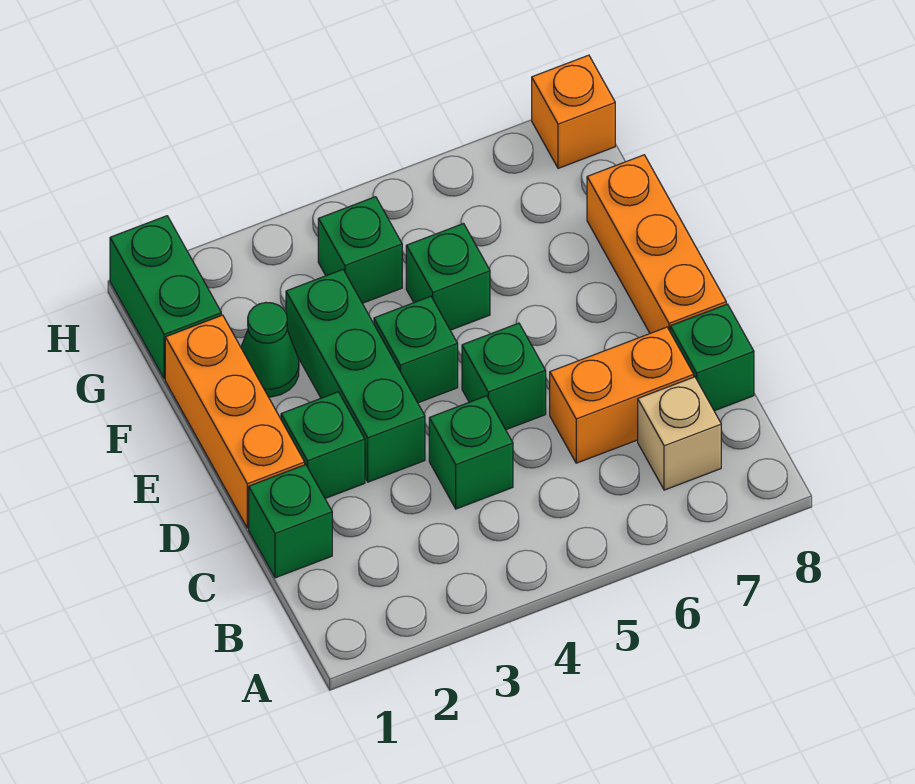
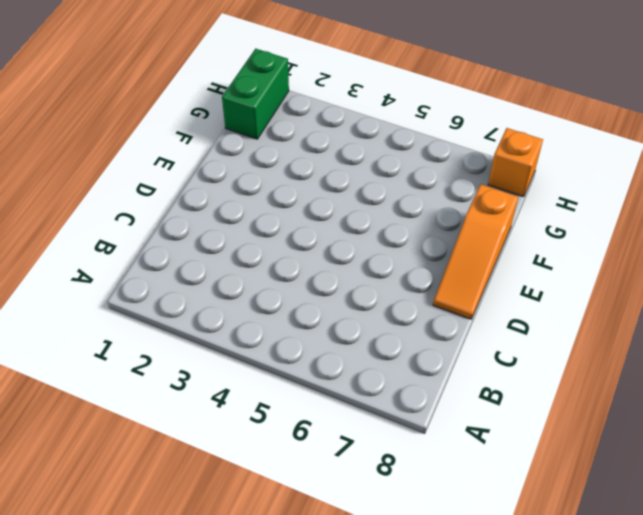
orange 1x3 slope [433,184,518,319] -> orange 1x3 brick [587,155,726,333]
none -> tan 1x1 brick [638,377,721,490]
none -> green 1x1 brick [249,465,332,578]
none -> green 1x1 brick [429,396,513,509]

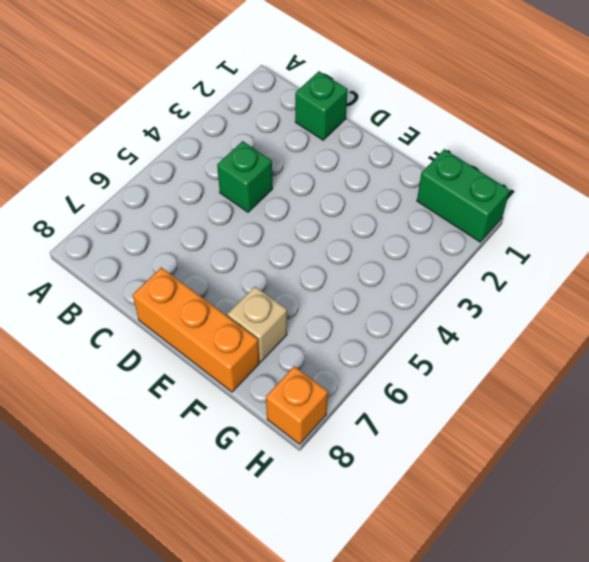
tan 1x1 brick [227,287,287,362] -> tan 1x1 brick moved to [638,377,721,490]
none -> orange 1x2 brick [550,327,694,463]
none -> green 1x1 brick [670,304,754,411]
none -> orange 1x3 brick [165,315,305,528]

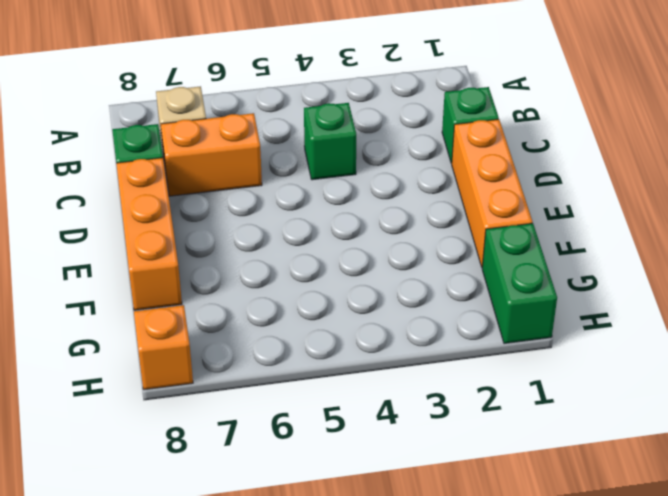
none -> green 1x1 brick [281,392,365,498]
none -> green 1x3 brick [286,270,425,482]
none -> green 1x1 brick [462,323,546,430]

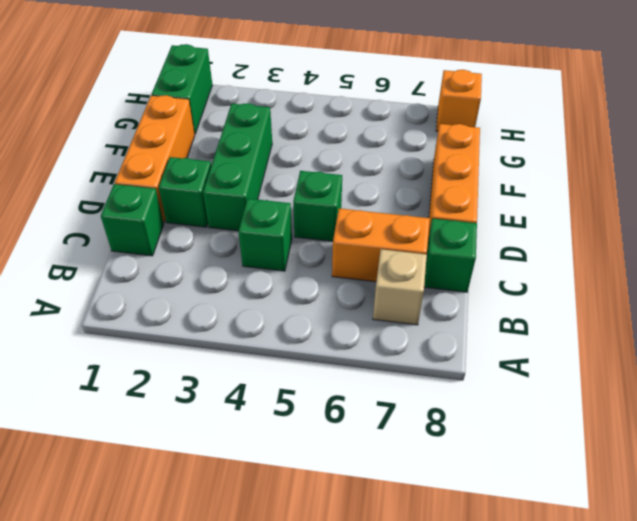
none -> green 1x1 brick [374,296,458,403]
none -> green 1x1 cone [241,303,299,397]
none -> green 1x1 brick [406,224,490,330]

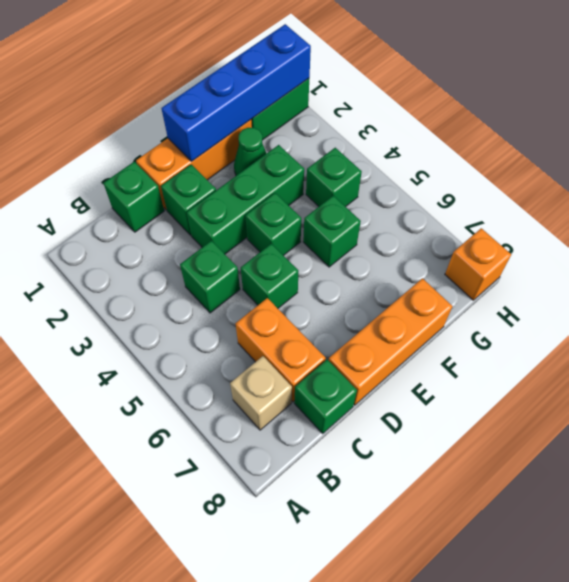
blue 1x4 brick [161,24,311,161] -> none

